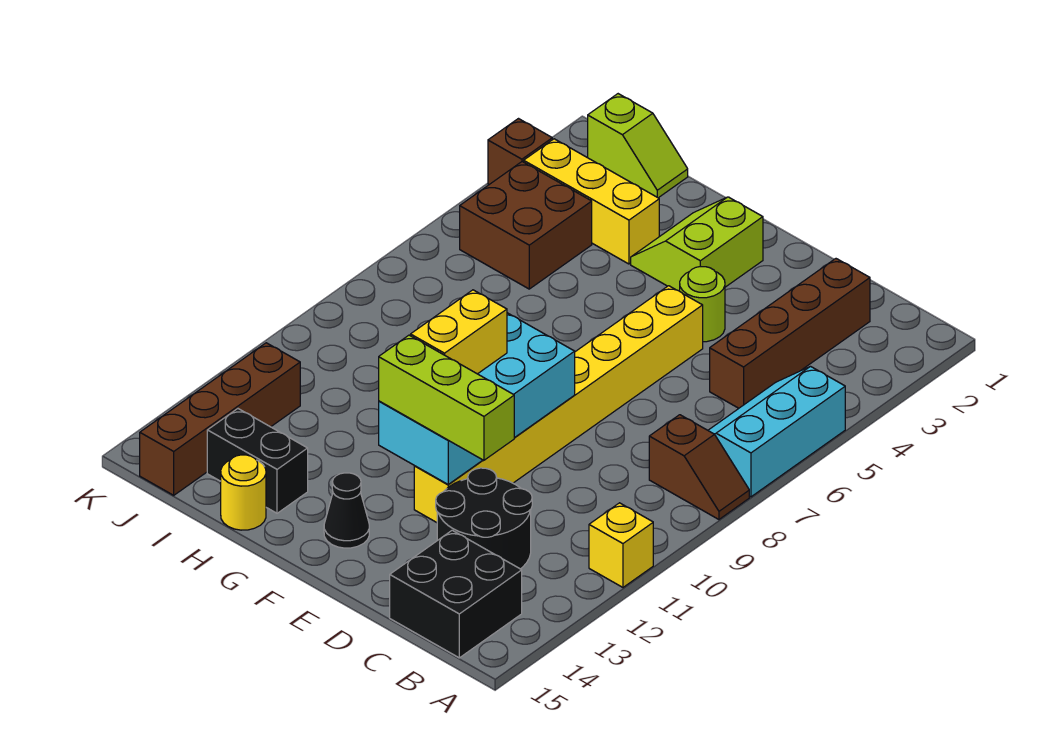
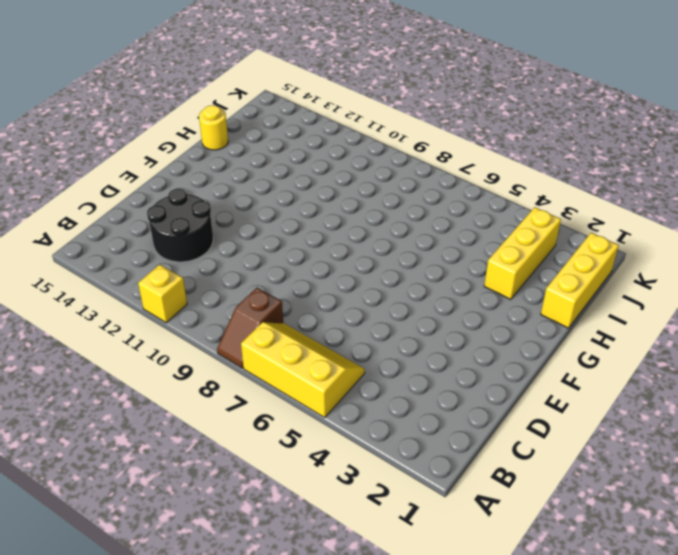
yellow 2x3 slope [241,322,365,418] -> cyan 2x3 slope [708,367,845,497]
yellow 1x3 brick [541,233,619,328] -> lime 1x2 slope [588,94,688,198]
none -> black 2x2 brick [390,530,522,658]
none -> brown 1x4 brick [710,259,870,408]
none -> lime 1x1 round brick [680,266,725,342]

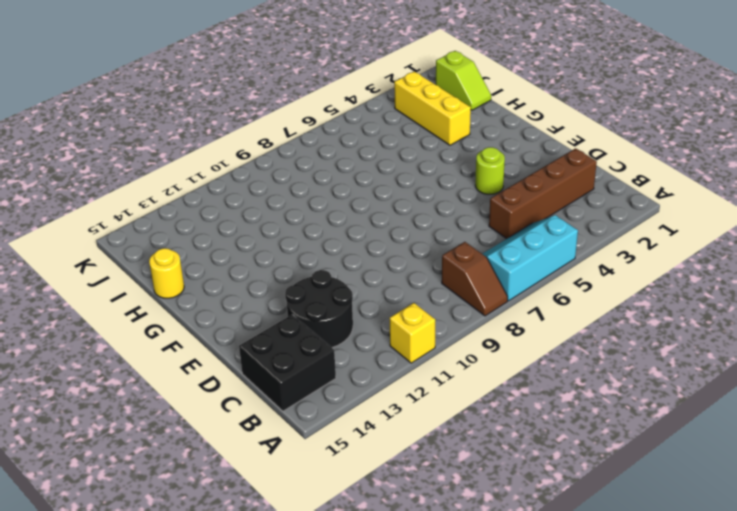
none -> yellow 1x8 brick [414,286,703,522]
none -> lime 2x2 slope [631,197,763,291]
none -> black 1x1 cone [324,473,369,548]

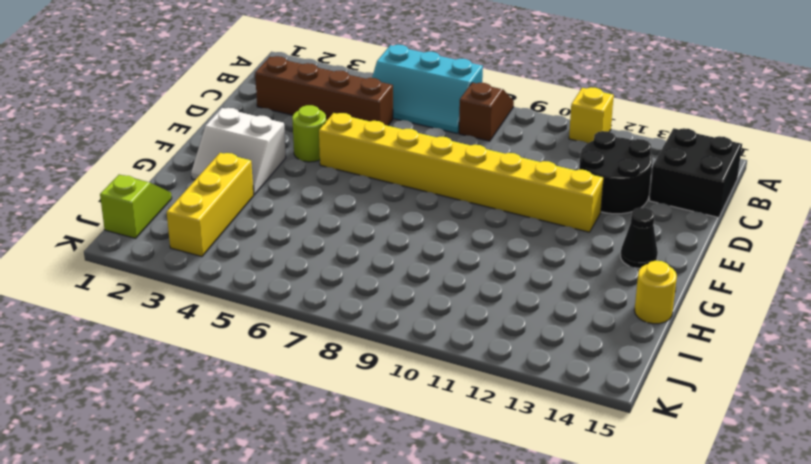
white 2x2 slope [191,108,286,195] -> lime 2x2 slope [631,197,763,291]
none -> black 1x2 brick [207,409,308,513]
none -> brown 2x2 brick [460,162,592,289]
none -> brown 1x4 brick [140,343,300,495]

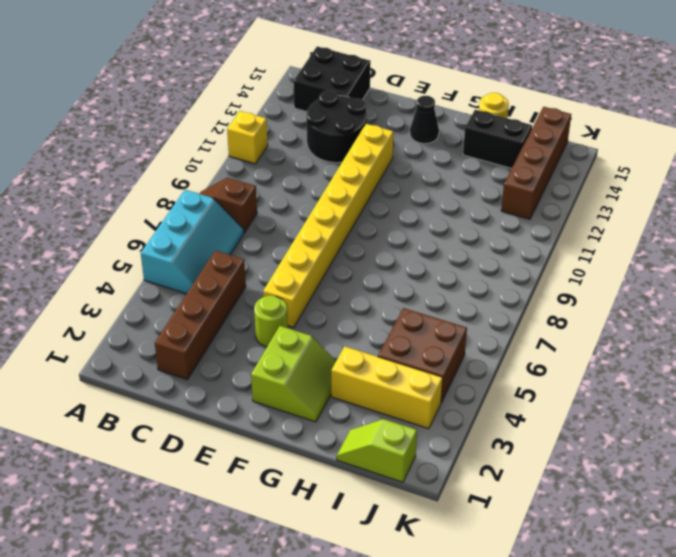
none -> brown 1x1 brick [488,119,552,184]
none -> cyan 2x4 brick [379,313,575,485]
none -> lime 1x3 brick [379,335,514,460]

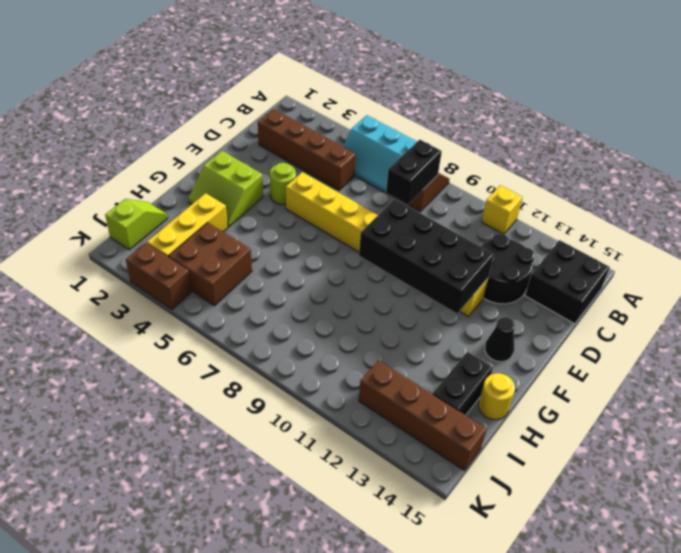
black 1x2 brick [386,140,442,205] -> none
black 2x4 brick [359,199,494,314] -> cyan 2x4 brick [379,313,575,485]
brown 1x2 brick [126,243,191,310] -> brown 1x1 brick [488,119,552,184]
none -> lime 1x3 brick [379,335,514,460]
none -> yellow 1x2 brick [411,290,507,374]

